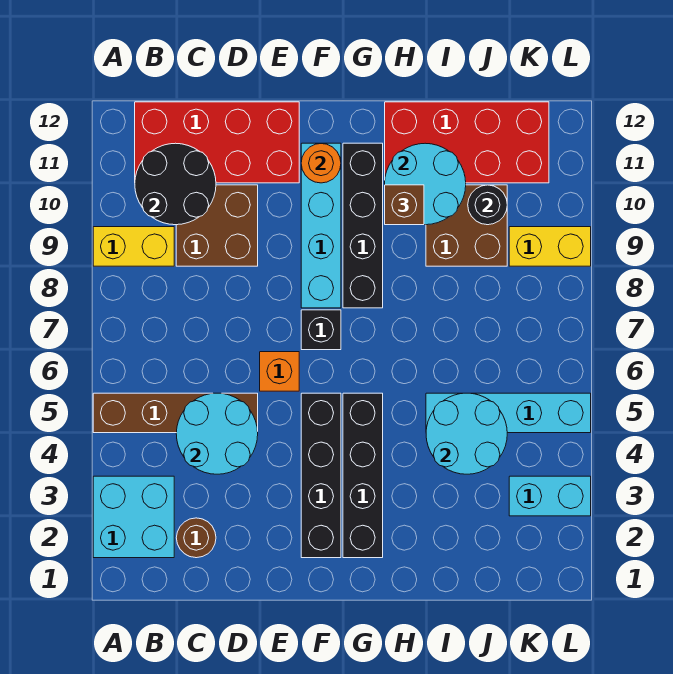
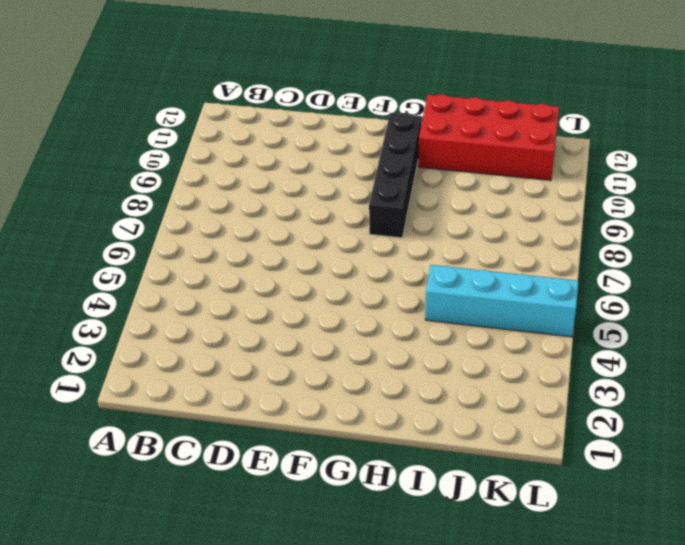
none -> cyan 2x2 brick [93,476,174,558]
none -> brown 1x4 brick [93,393,258,433]
none -> yellow 1x2 brick [93,227,174,266]

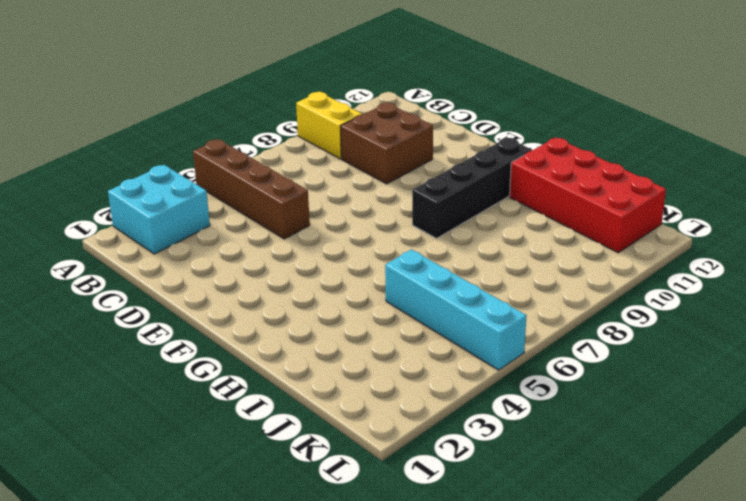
none -> red 2x4 brick [135,102,299,183]
none -> brown 1x1 round brick [176,518,216,558]
none -> orange 1x1 brick [260,352,299,391]

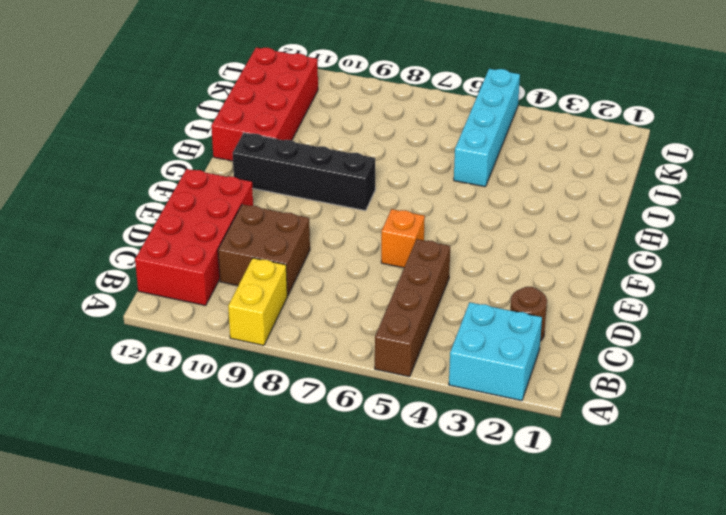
none -> black 1x4 brick [301,393,341,558]
none -> black 1x1 brick [301,310,341,350]
none -> cyan 1x4 brick [301,143,341,308]

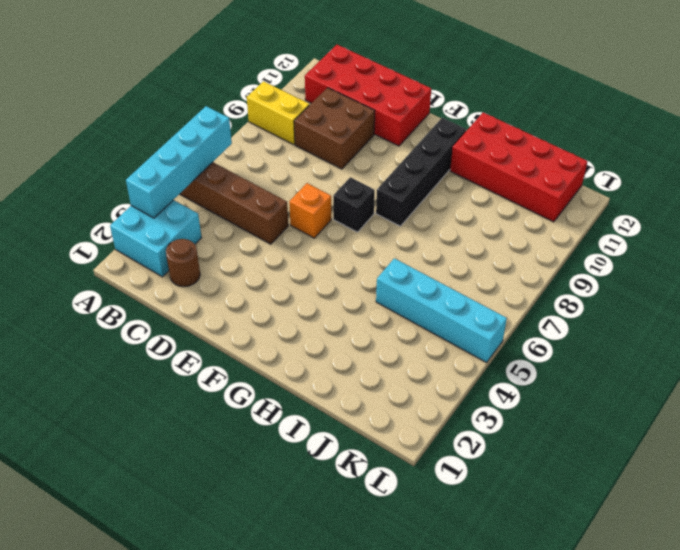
cyan 1x4 brick [126,106,232,218] -> cyan 1x4 brick moved to [301,143,341,308]
none -> black 1x4 brick [301,393,341,558]
none -> black 1x4 brick [343,393,383,558]
none -> brown 2x2 brick [426,185,507,266]

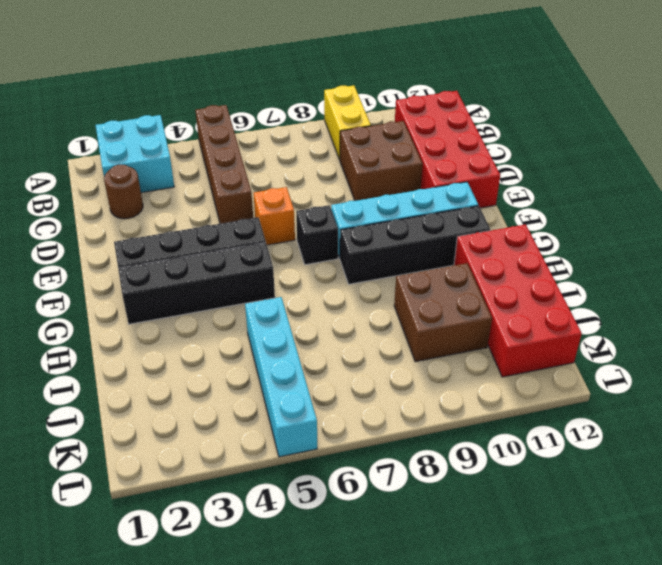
none -> cyan 1x2 brick [509,476,591,516]
none -> yellow 1x2 brick [509,227,591,266]
none -> black 2x2 round brick [135,143,216,225]

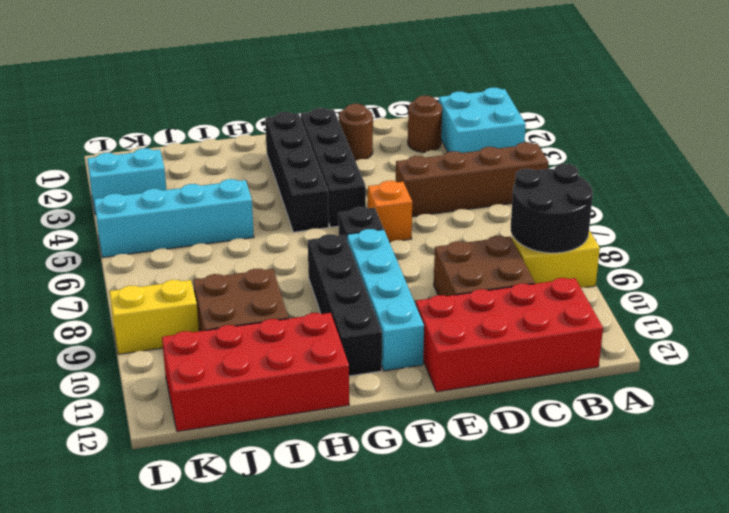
black 2x2 round brick [511,164,593,253] -> black 2x2 round brick moved to [135,143,216,225]
brown 1x1 round brick [339,104,373,161] -> none
none -> cyan 2x2 round brick [176,393,258,474]
none -> orange 1x1 round brick [301,143,341,183]
none -> cyan 2x2 round brick [385,143,466,225]

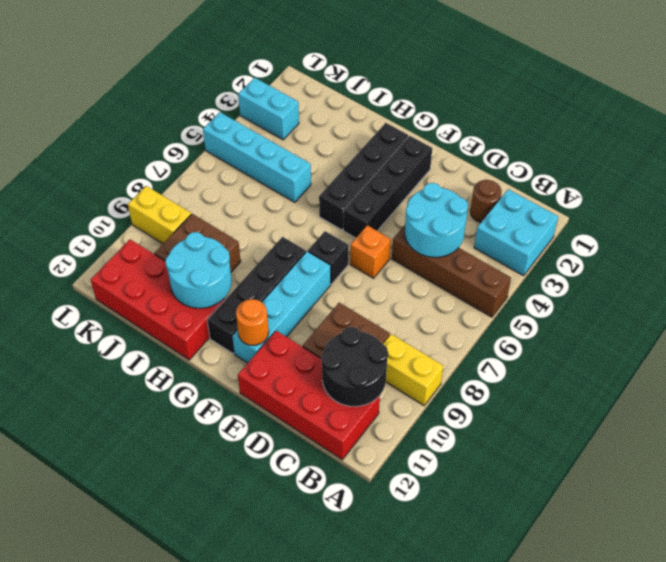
none -> cyan 2x2 round brick [426,393,507,474]
none -> black 1x1 round brick [468,185,507,225]
none -> brown 1x1 brick [385,185,424,225]

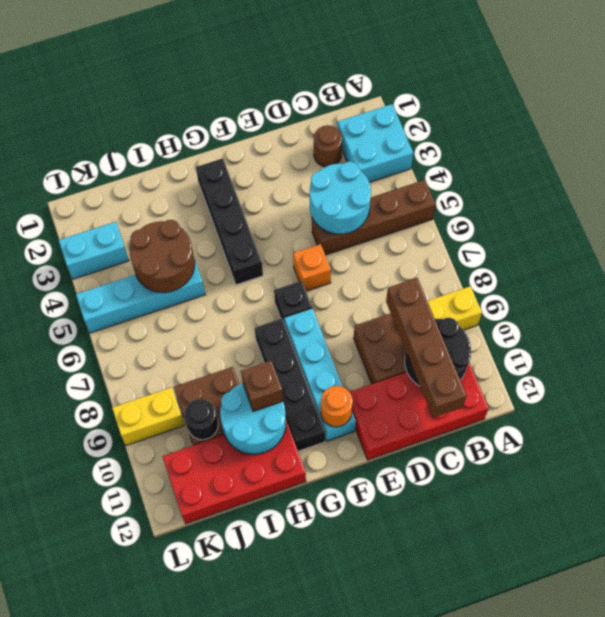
brown 1x4 brick [386,278,467,418] -> none
brown 2x2 round brick [129,220,195,293] -> cyan 2x2 round brick [426,393,507,474]
none -> black 1x4 brick [301,393,341,558]

